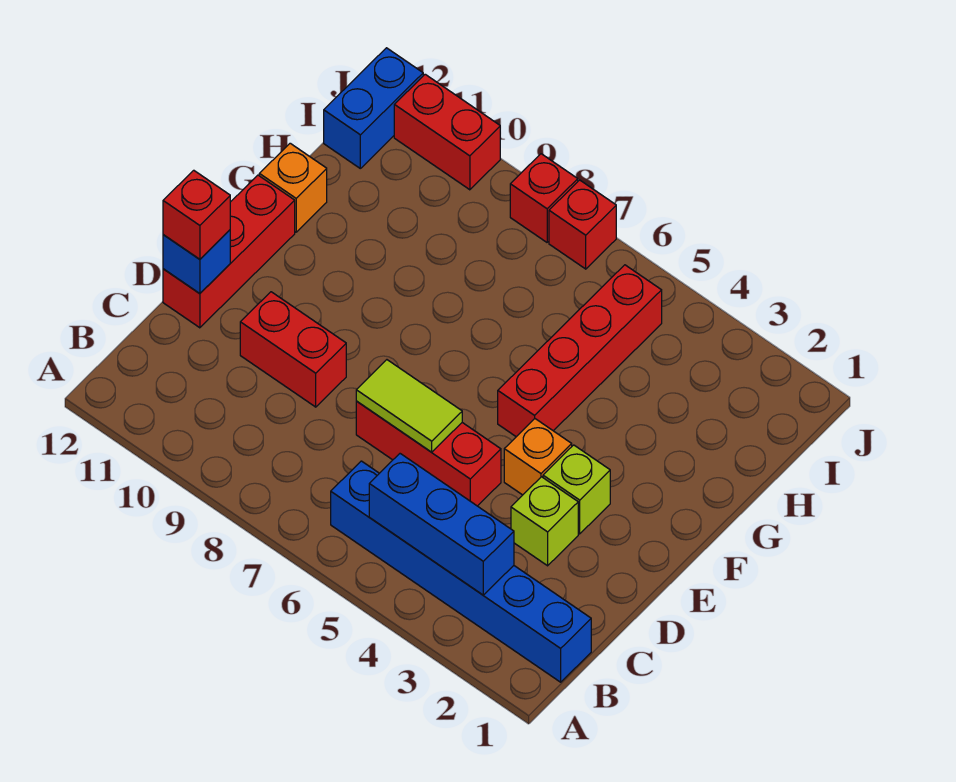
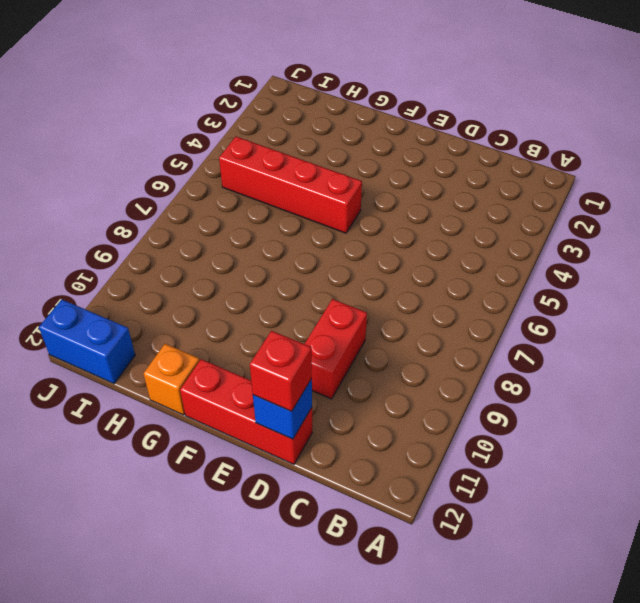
none -> blue 1x6 brick [331,461,591,682]
none -> lime 1x1 brick [511,477,578,566]
none -> red 1x3 brick [356,401,501,506]

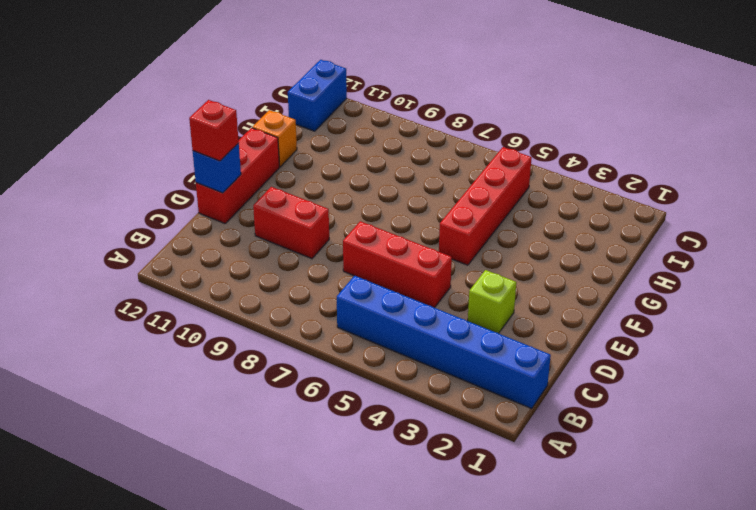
none -> lime 1x1 brick [543,445,610,534]
none -> orange 1x1 brick [504,419,572,495]
none -> red 1x1 brick [549,180,616,269]

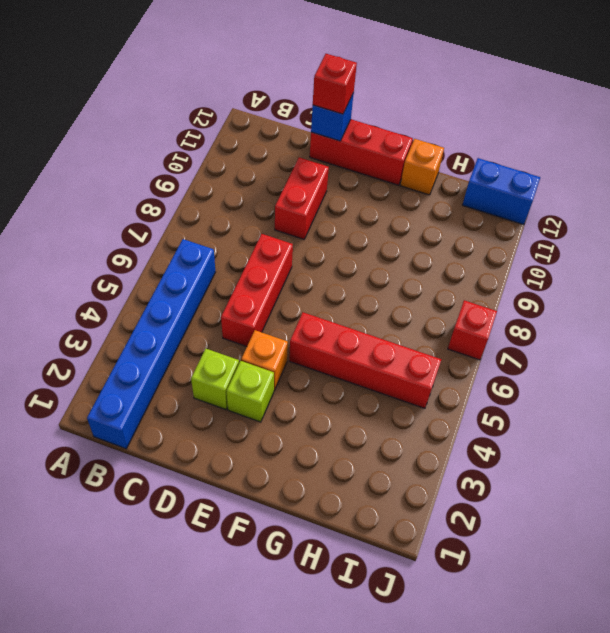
none -> red 1x1 brick [510,154,578,242]
none -> red 1x2 brick [394,74,500,190]
none -> blue 1x3 brick [369,454,514,595]

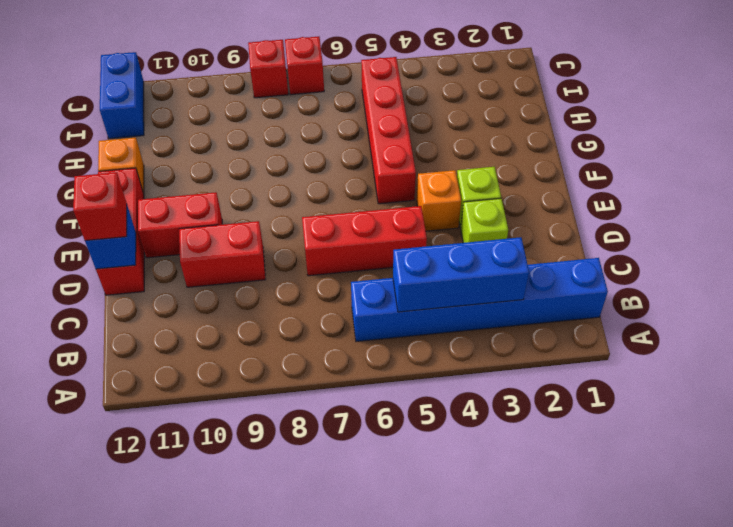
red 1x2 brick [138,192,222,258] -> red 1x2 brick moved to [394,74,500,190]
none -> lime 1x2 tile [356,360,462,452]

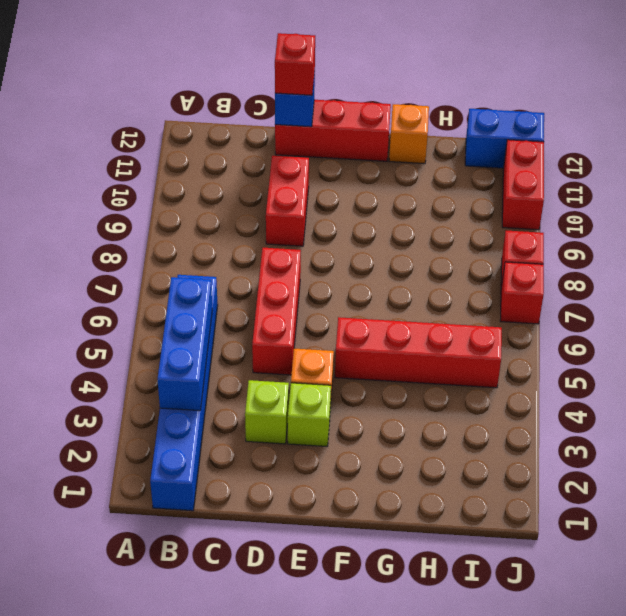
none -> lime 1x2 tile [356,360,462,452]

